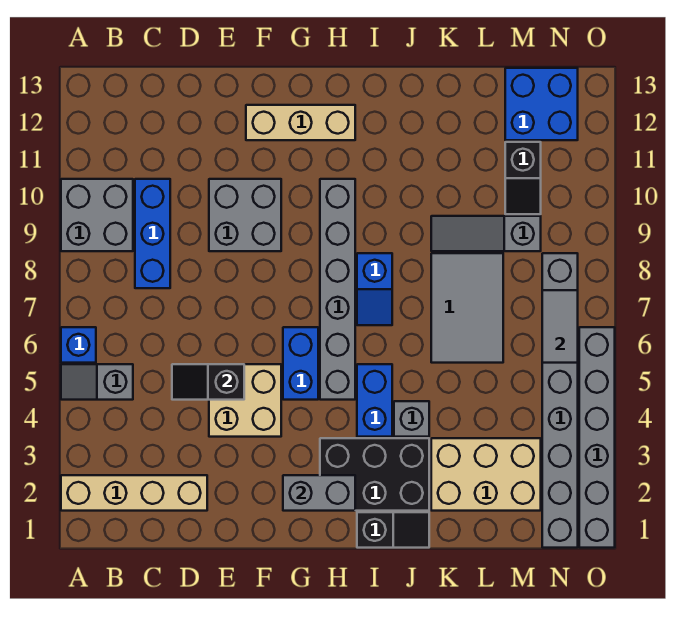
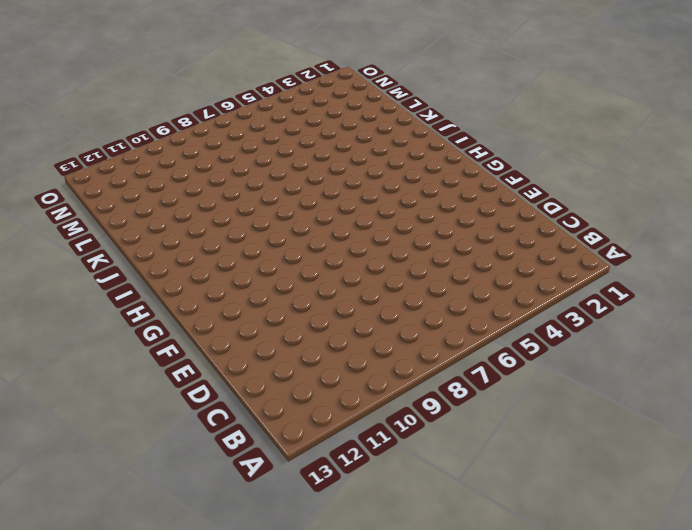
none -> tan 1x4 brick [61,475,207,511]
none -> grey 1x2 slope [61,364,133,400]
none -> blue 1x1 brick [61,327,96,363]

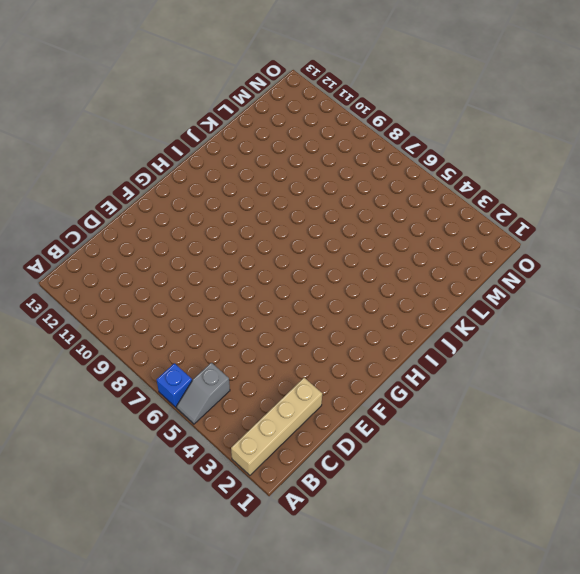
none -> grey 2x2 brick [61,179,133,251]
none -> blue 1x3 brick [135,179,170,288]
none -> tan 2x2 brick [209,364,281,437]

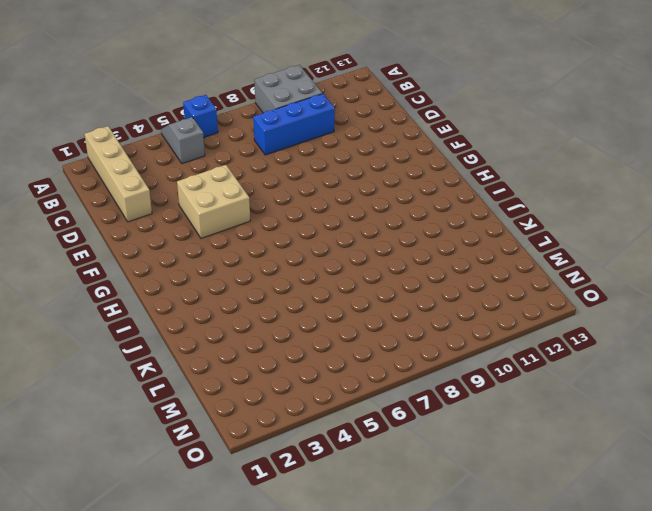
none -> grey 2x2 brick [209,179,281,251]
none -> tan 1x3 brick [246,105,355,140]
none -> blue 1x2 brick [283,327,318,400]

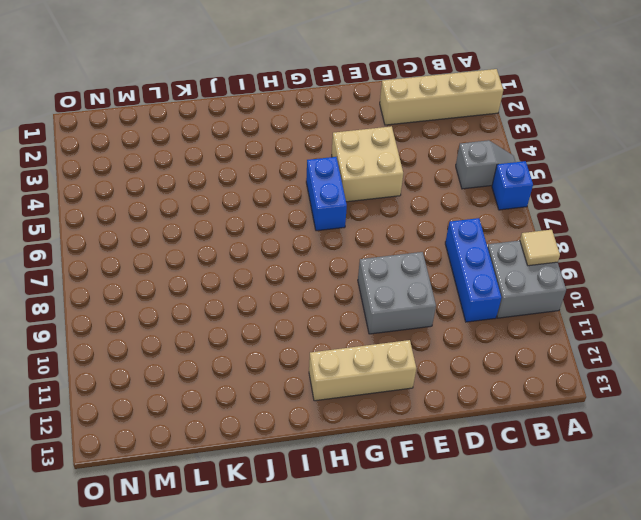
tan 1x1 tile [520,230,560,266] -> none
none -> black 2x3 brick [320,438,429,511]
none -> grey 1x6 brick [320,179,355,400]
none -> black 1x2 slope [357,512,429,548]

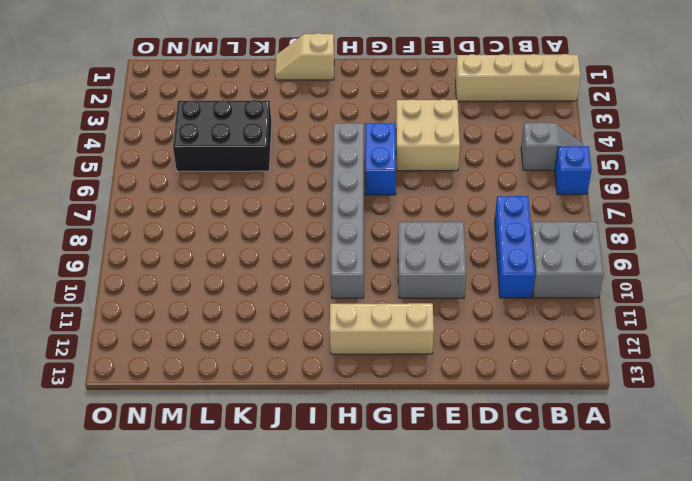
tan 1x2 slope [275,33,334,80] -> black 1x2 slope [357,512,429,548]
black 2x3 brick [173,100,272,171] -> black 2x3 brick moved to [320,438,429,511]
none -> blue 1x2 brick [357,364,392,437]
none -> blue 1x2 slope [357,253,392,325]
none -> grey 1x1 brick [394,401,429,437]

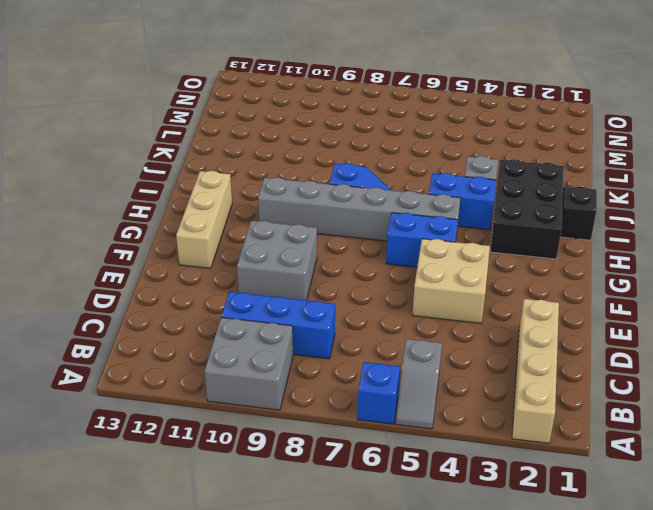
none -> tan 2x3 brick [431,438,541,511]
none -> grey 2x3 tile [431,253,503,363]
none -> grey 1x3 slope [431,216,541,251]

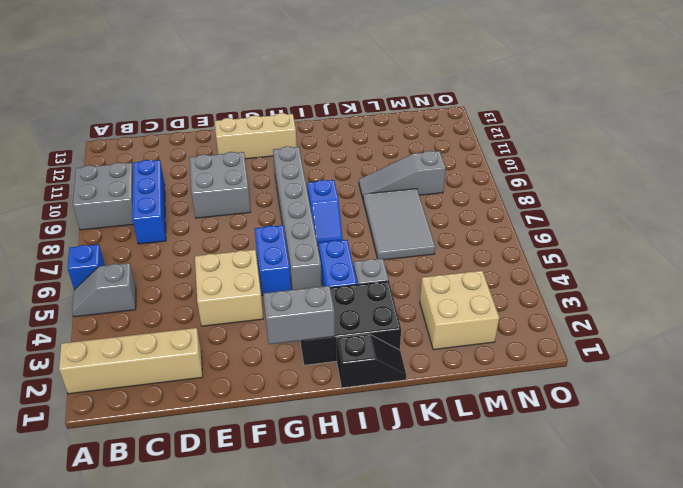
tan 2x2 brick [420,271,499,350] -> tan 2x3 brick [431,438,541,511]
none -> black 1x2 slope [505,142,541,214]
none -> blue 2x2 brick [505,68,578,140]
none -> grey 1x8 brick [542,253,578,548]

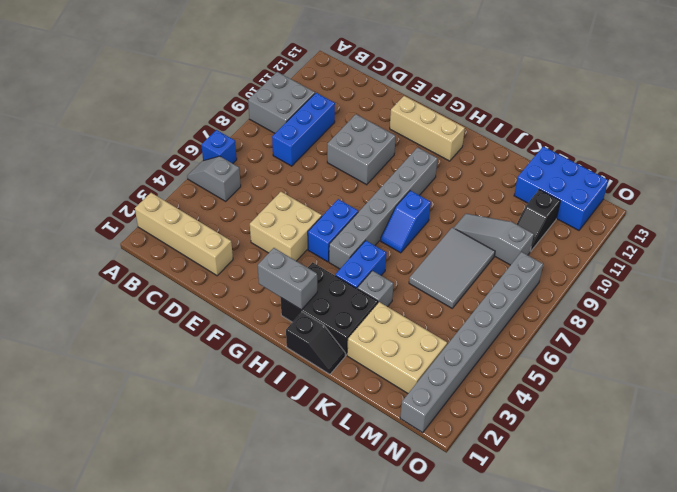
blue 2x3 brick [514,146,608,230] -> blue 2x2 brick [505,68,578,140]
none -> grey 1x6 brick [579,327,615,548]
none -> black 1x2 slope [172,364,244,400]
none -> grey 1x2 tile [542,290,578,363]

